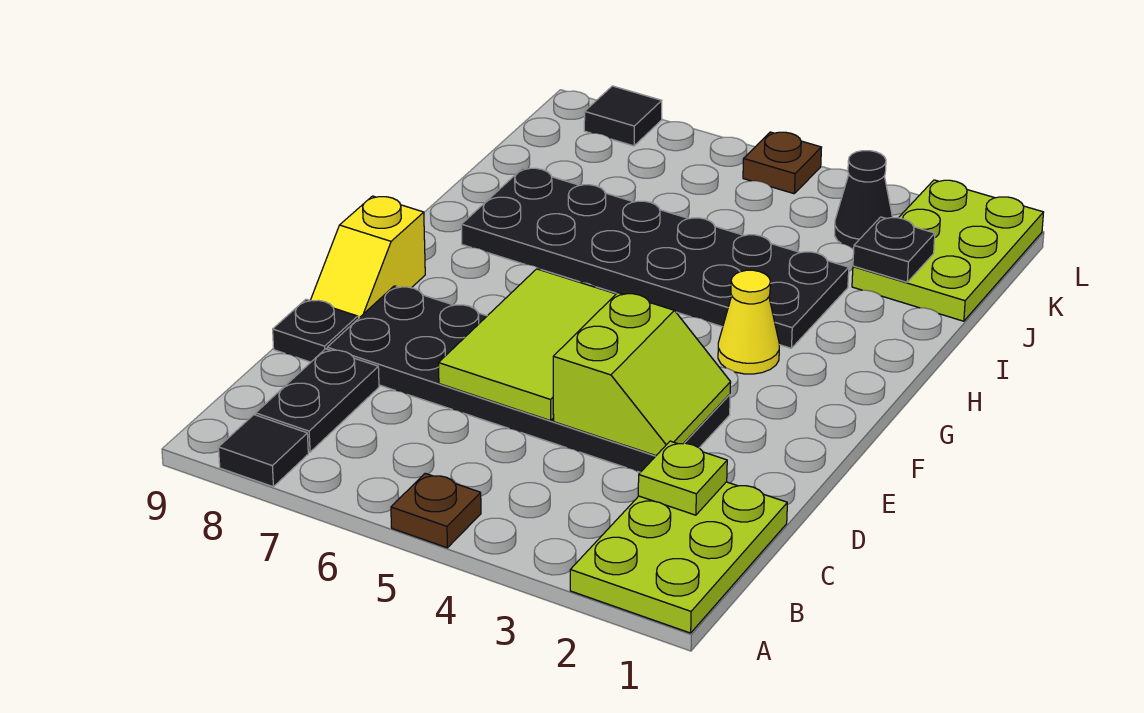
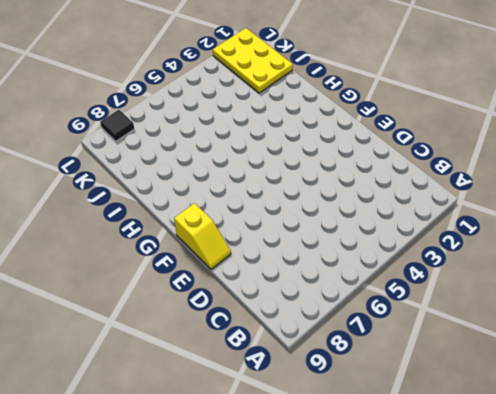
yellow 2x3 plate [213,28,293,93] -> lime 2x3 plate [852,180,1044,321]
none -> lime 2x3 plate [570,482,787,633]
none -> brown 1x1 plate [391,473,481,548]
none -> black 1x1 tile [219,415,308,487]

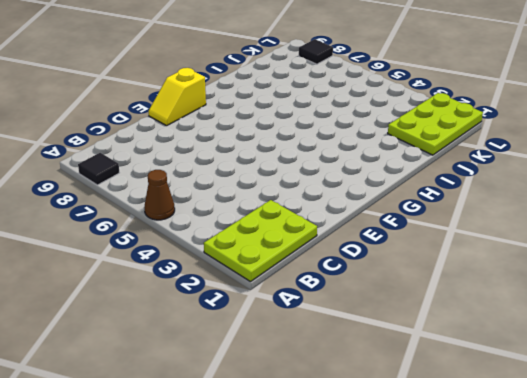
brown 1x1 cone [144,170,175,220] -> brown 1x1 plate [391,473,481,548]
none -> black 1x2 plate [256,349,379,452]
none -> black 2x6 plate [327,286,730,472]
none -> black 1x1 plate [273,299,358,362]

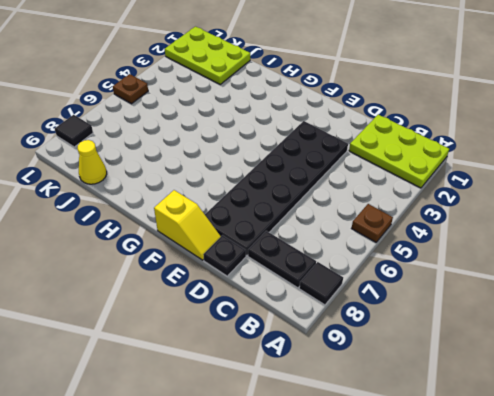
yellow 1x1 cone [78,140,107,184] -> yellow 1x1 cone moved to [718,270,779,374]
none -> black 2x6 plate [461,168,849,348]
none -> black 1x1 cone [835,151,893,249]
none -> lime 1x1 plate [638,441,727,515]

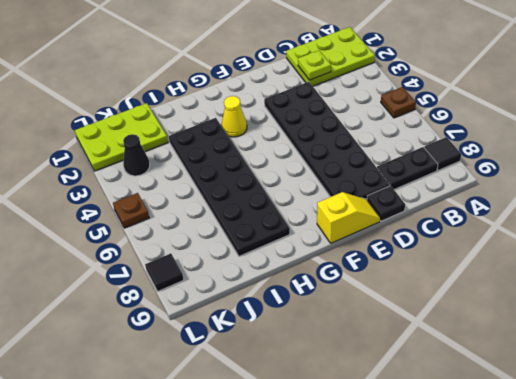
none -> lime 2x2 slope [553,293,731,456]
none -> lime 2x3 tile [438,269,616,421]
none -> black 1x1 plate [853,217,935,282]

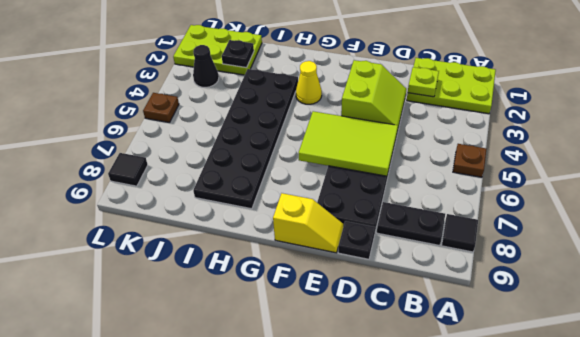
lime 2x2 slope [341,60,406,130] -> lime 2x2 slope turned to [553,293,731,456]

